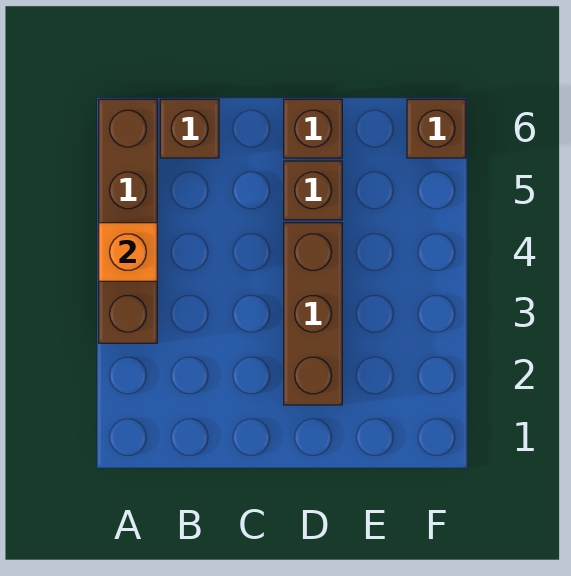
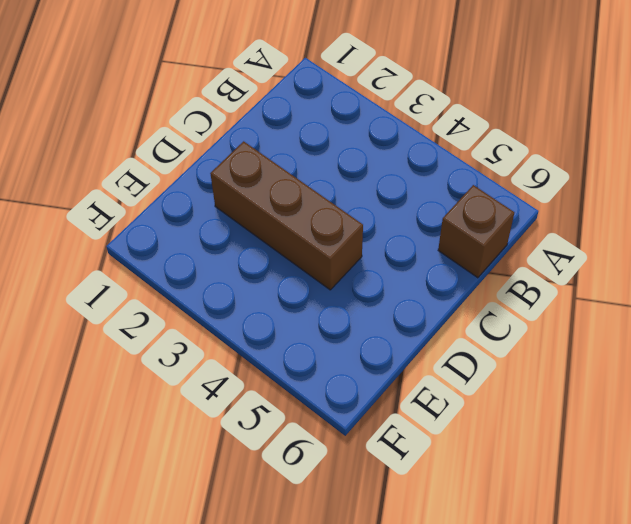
none -> brown 1x4 brick [99,99,157,343]
none -> brown 1x1 brick [284,161,342,220]

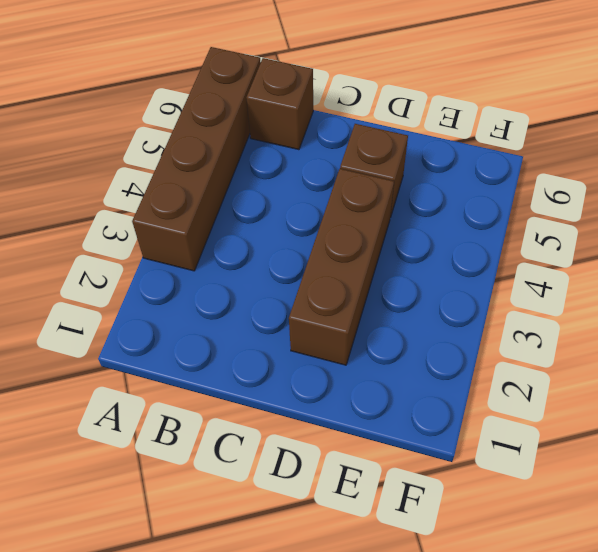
none -> brown 1x1 brick [284,99,342,158]
none -> brown 1x1 brick [407,99,466,158]

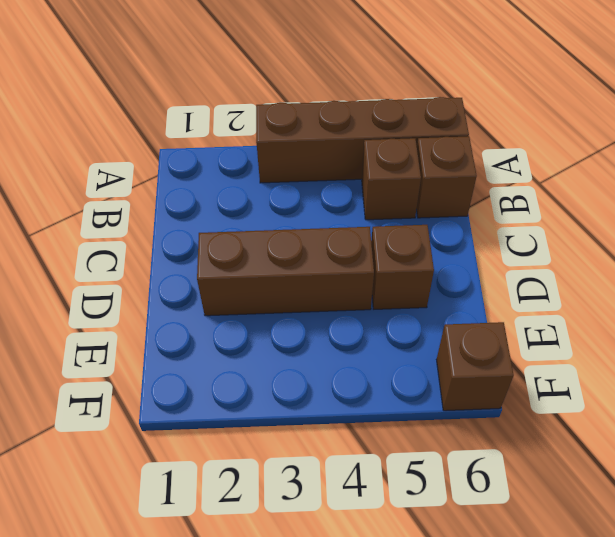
brown 1x1 brick [362,138,421,220] -> brown 1x1 brick moved to [284,99,342,158]
none -> orange 1x1 brick [99,223,157,281]

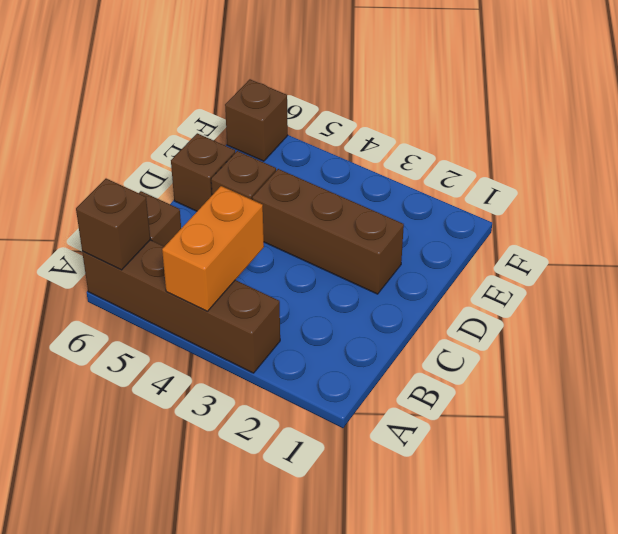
orange 1x2 brick [162,186,264,311] -> orange 1x1 brick [99,223,157,281]
brown 1x1 brick [76,179,150,270] -> none

